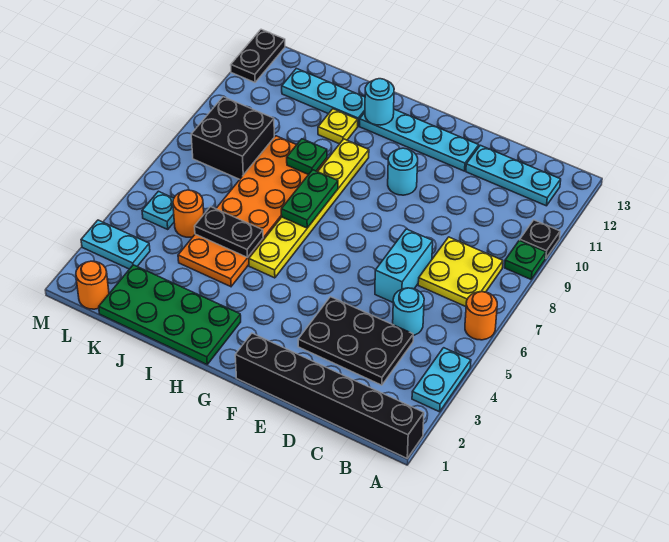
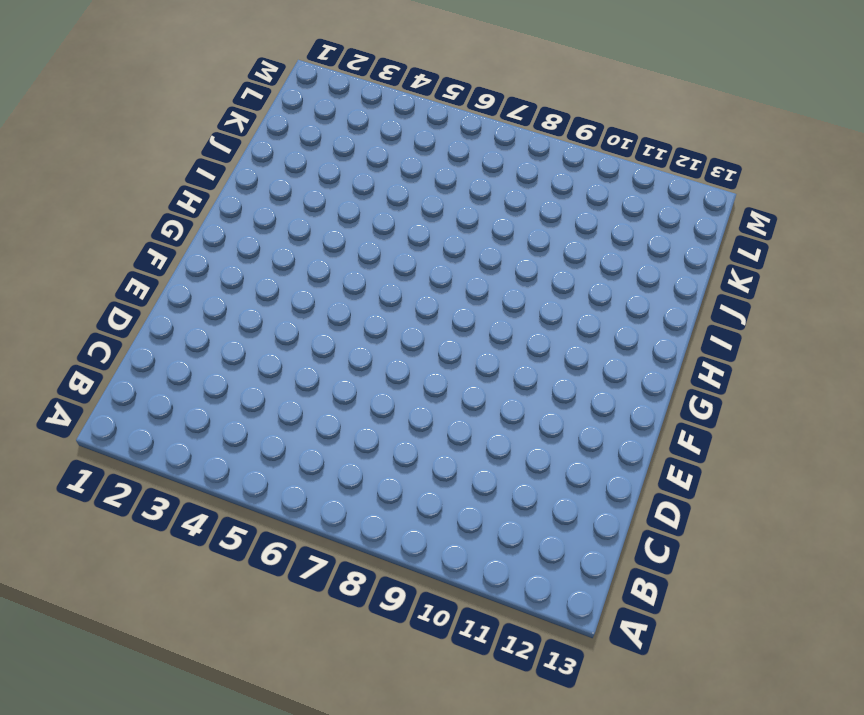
none -> black 1x6 brick [235,333,424,458]
none -> cyan 1x2 plate [412,348,471,412]
none -> orange 1x1 round brick [465,292,497,340]

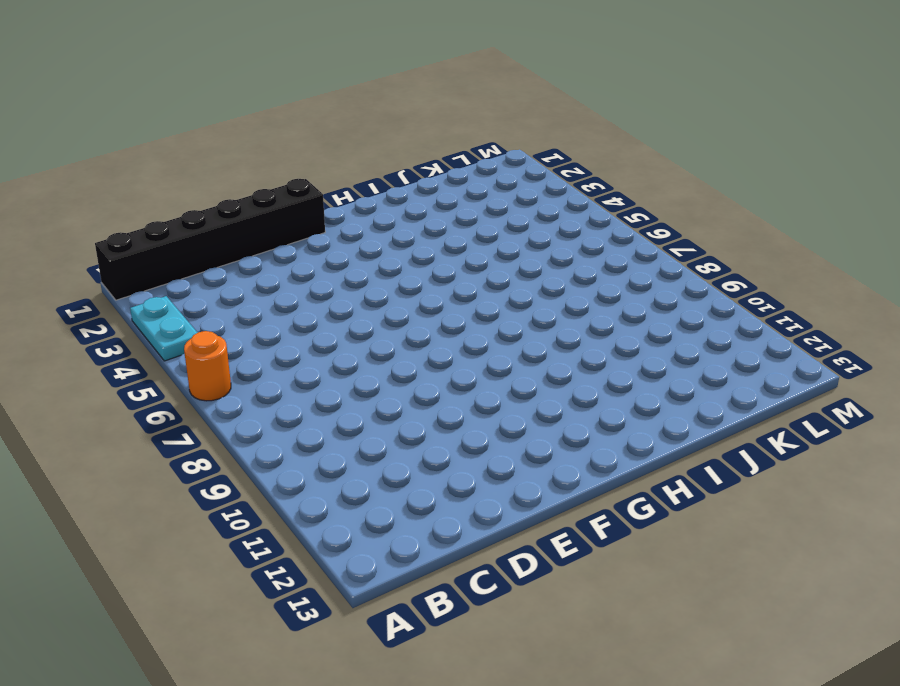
none -> green 1x1 plate [505,240,546,279]
none -> black 1x1 plate [520,220,560,259]
none -> yellow 2x2 plate [418,237,503,307]

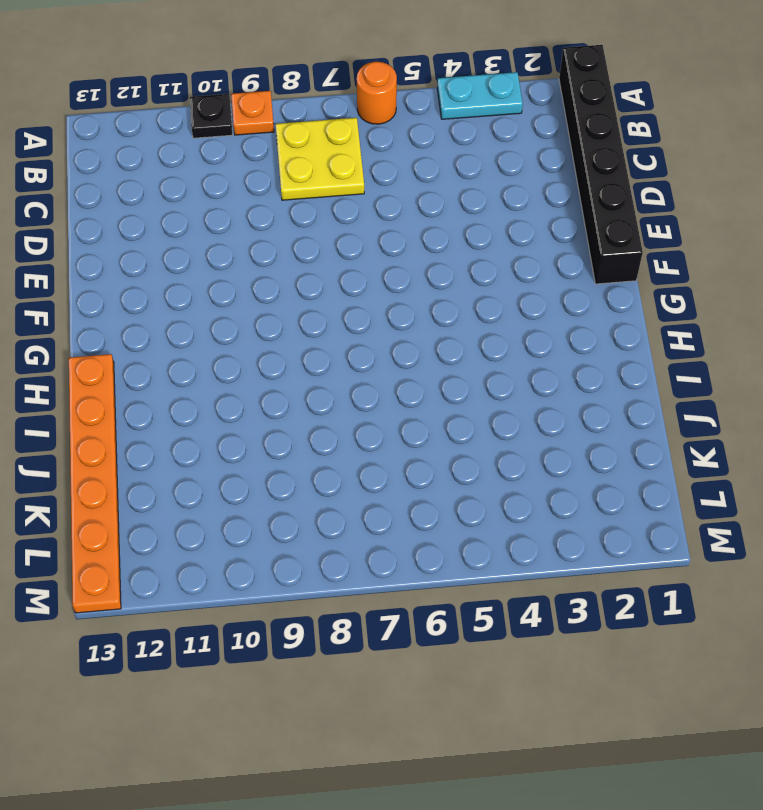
orange 1x1 plate [231,91,274,135] -> green 1x1 plate [505,240,546,279]
orange 1x6 plate [69,354,121,613] -> black 1x2 plate [231,29,285,82]
none -> cyan 1x3 plate [466,145,561,206]
none -> black 2x3 plate [298,297,413,385]
none -> cyan 1x1 round brick [393,288,424,336]

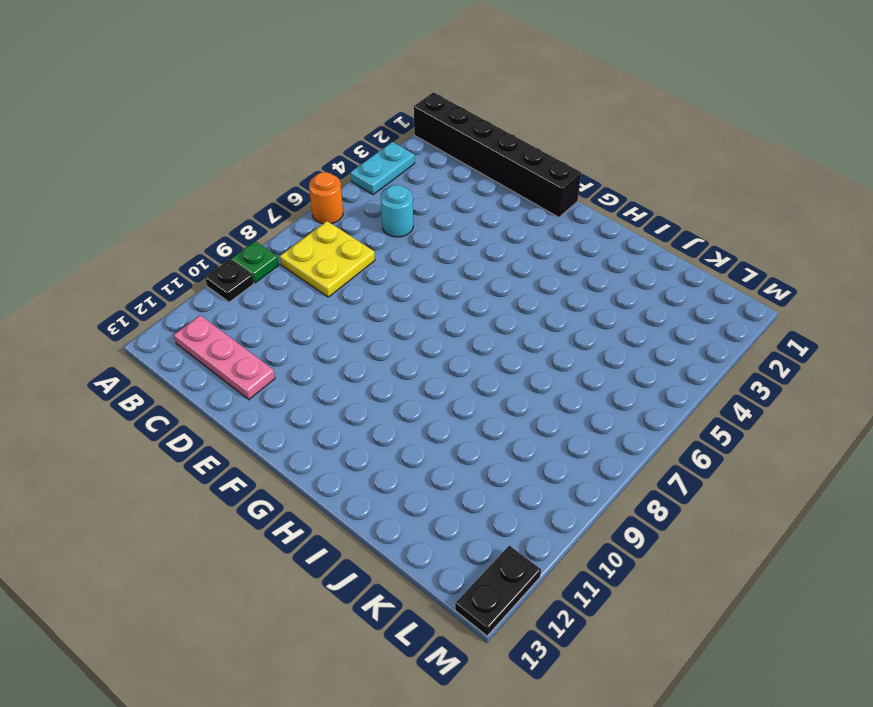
pink 1x3 plate [174,315,275,400] -> cyan 1x3 plate [466,145,561,206]
none -> black 2x3 plate [298,297,413,385]
none -> cyan 1x2 brick [375,229,433,302]
none -> cyan 1x4 plate [359,109,479,171]

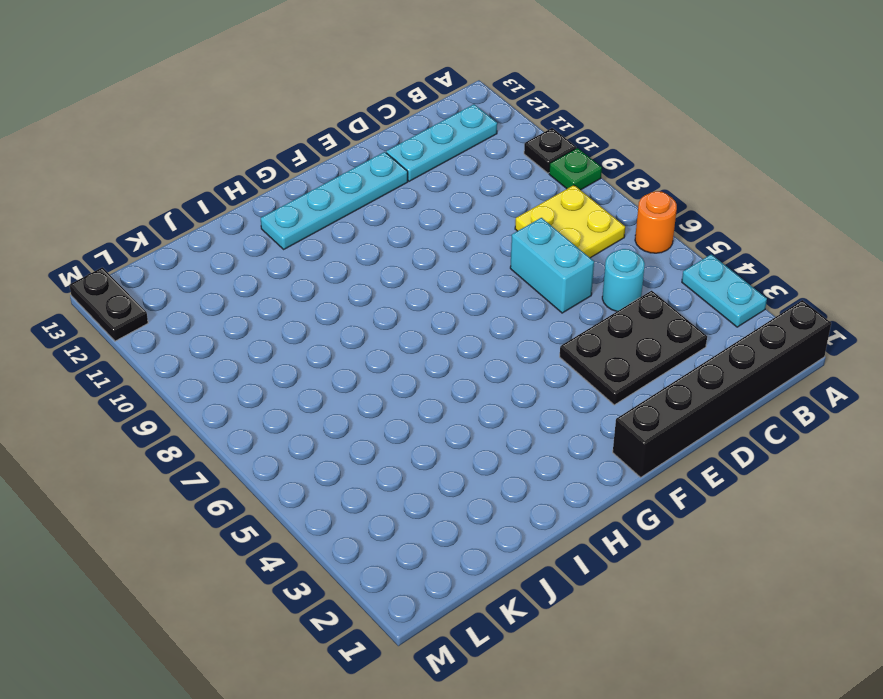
none -> cyan 1x1 round brick [388,148,418,195]
none -> green 2x4 plate [99,265,241,364]
none -> yellow 1x6 plate [249,139,369,278]

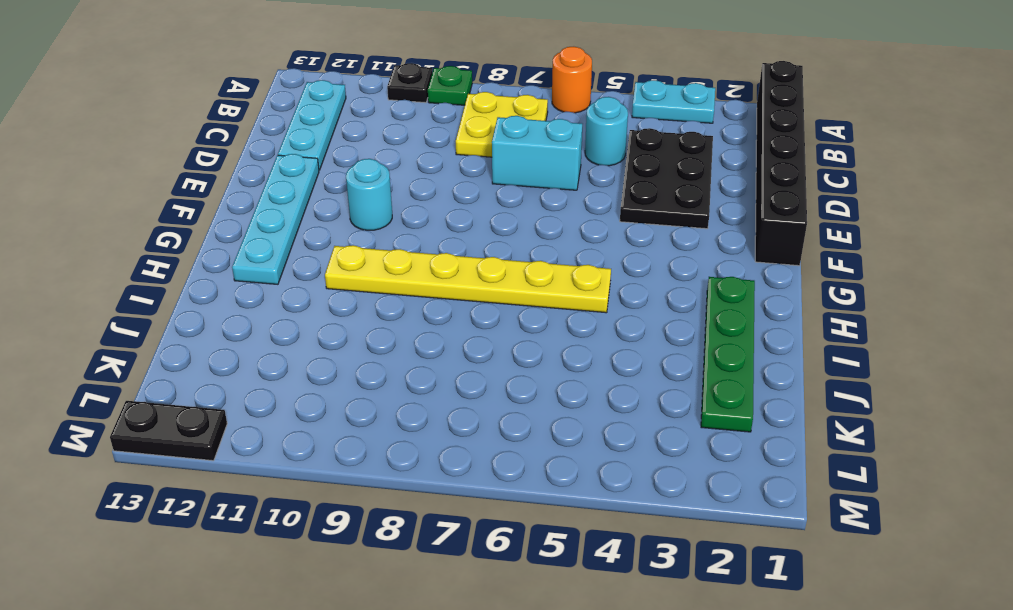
green 1x4 plate [701,277,755,432] -> green 2x4 plate [99,265,241,364]
none -> orange 2x6 plate [178,136,327,287]
none -> yellow 1x1 plate [318,109,358,144]
none -> cyan 1x3 plate [282,68,365,126]

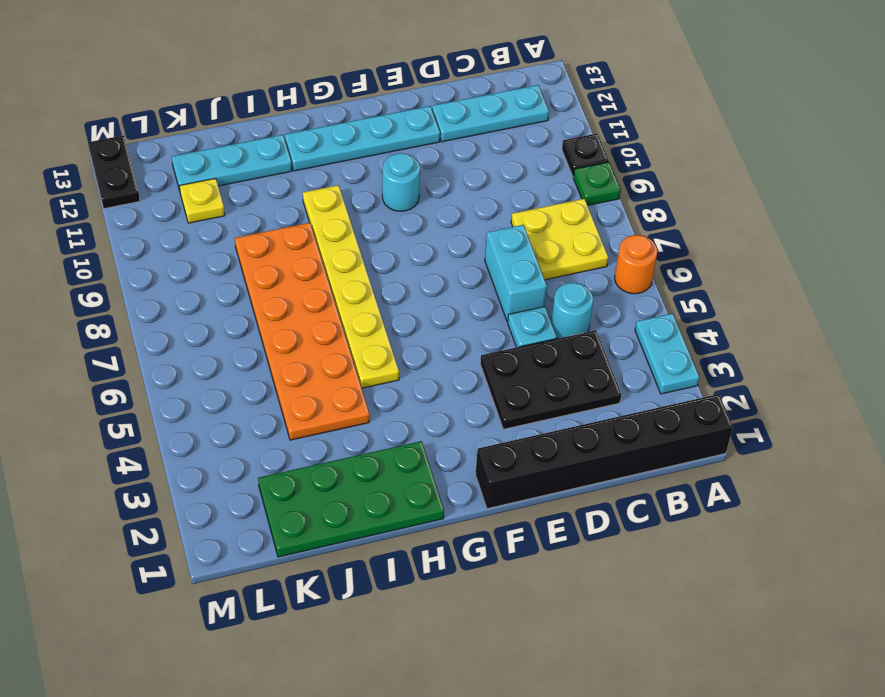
cyan 1x1 plate [508,307,557,347] -> cyan 1x1 plate moved to [142,191,174,229]
yellow 1x1 plate [179,178,225,223] -> yellow 1x1 plate moved to [318,109,358,144]
none -> orange 1x1 round brick [173,190,204,237]
none -> black 2x2 brick [191,97,274,179]
none -> orange 1x1 round brick [76,261,109,309]

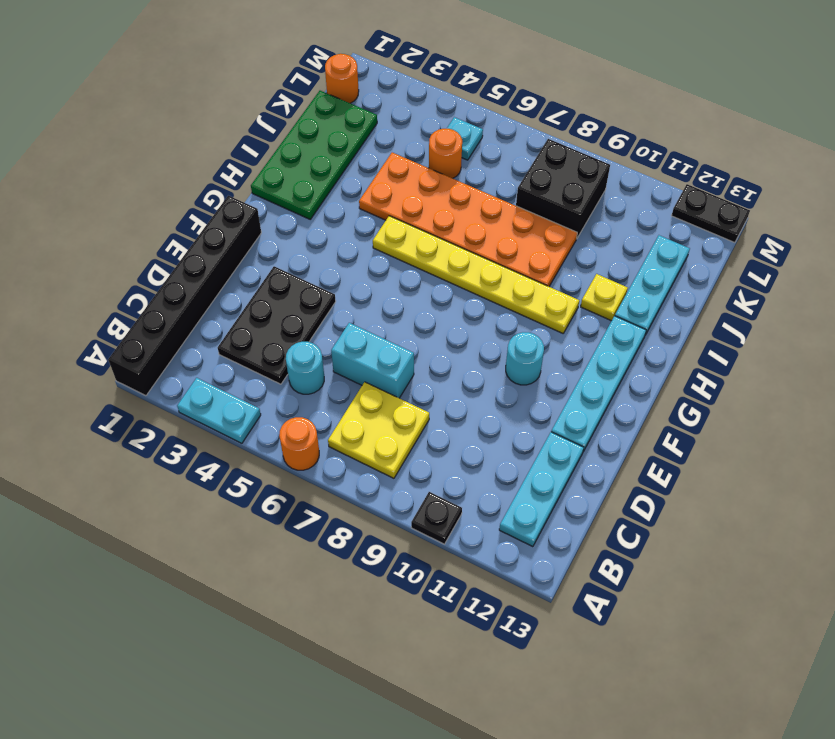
none -> green 1x1 plate [505,240,546,279]
none -> cyan 1x2 plate [81,220,150,269]
none -> green 1x2 plate [281,170,338,228]

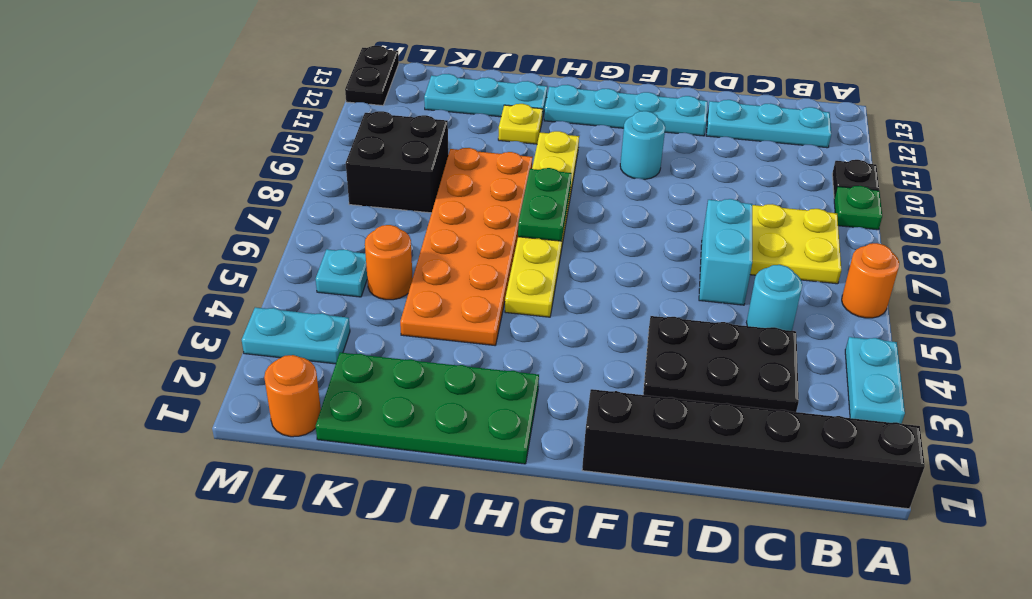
none -> cyan 1x1 round brick [365,79,394,125]
none -> black 1x2 plate [195,207,263,258]
none -> green 1x1 plate [287,139,327,175]

